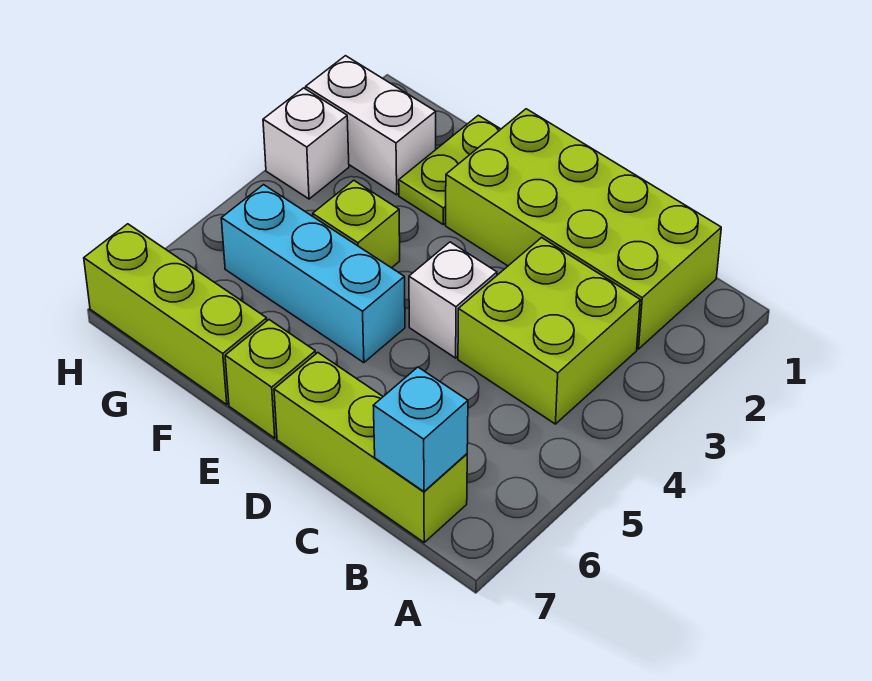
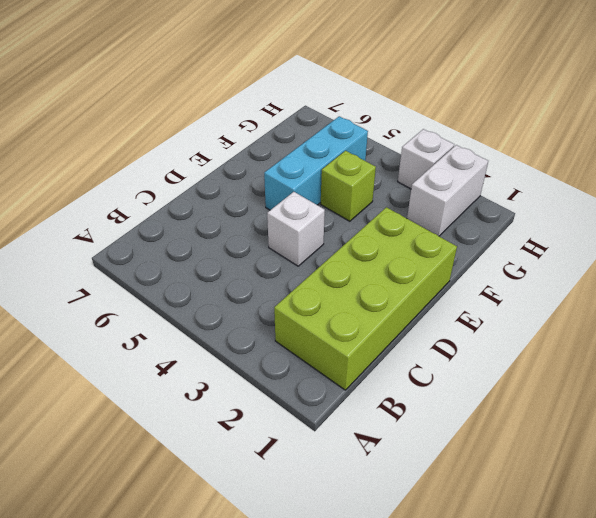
none -> lime 2x2 brick [458,238,640,424]
none -> lime 1x3 brick [274,353,467,542]
none -> lime 1x1 brick [225,320,316,438]

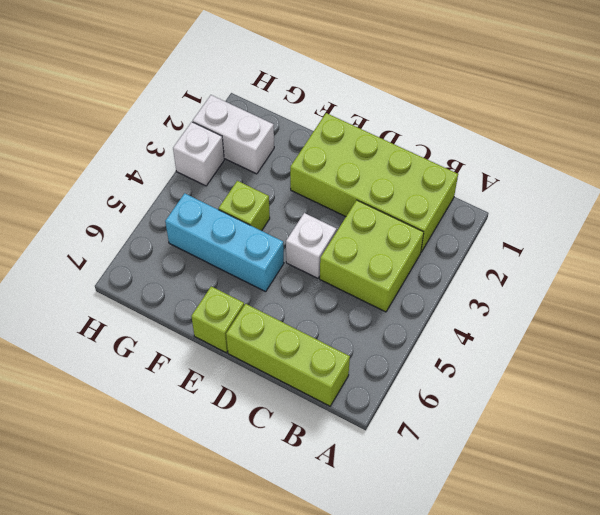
none -> lime 1x2 plate [399,115,501,225]
none -> lime 1x3 brick [84,224,267,405]
none -> cyan 1x1 brick [373,367,468,492]

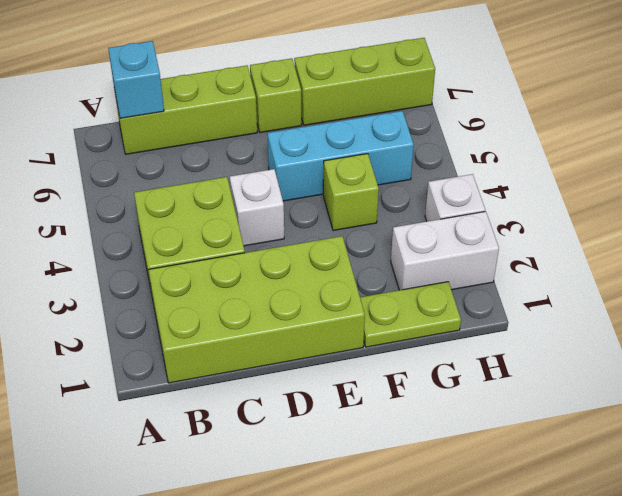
lime 1x2 plate [360,282,461,347] -> lime 1x2 plate turned to [399,115,501,225]

